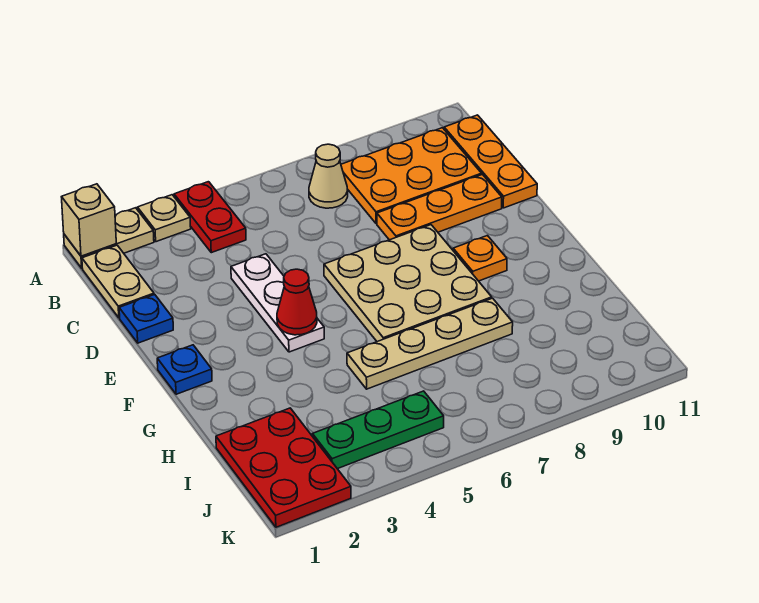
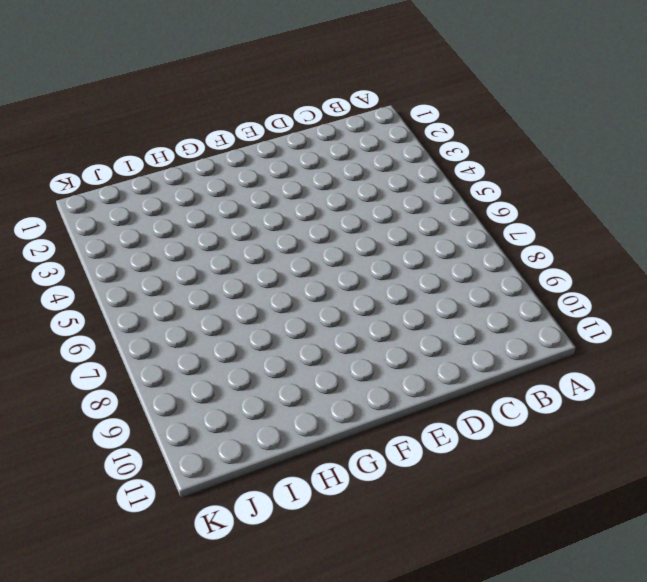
none -> tan 1x2 plate [64,208,154,268]
none -> tan 1x1 plate [137,195,191,242]
none -> red 1x2 plate [174,182,246,253]

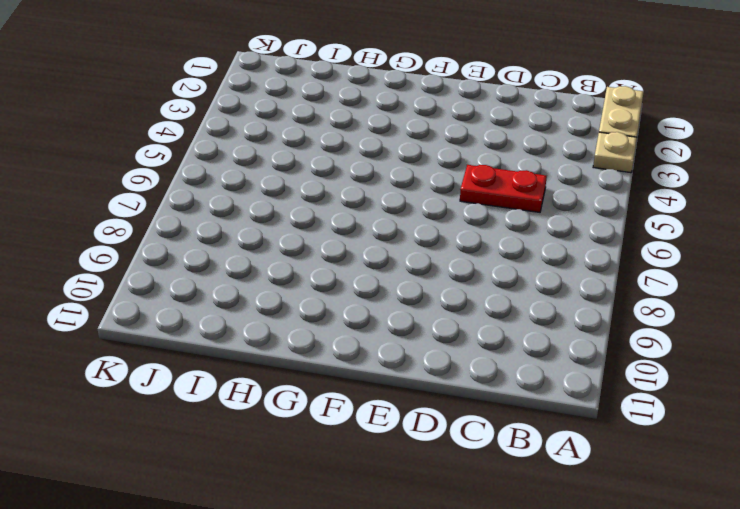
red 1x2 plate [460,165,547,212] -> red 1x2 plate moved to [174,182,246,253]
none -> tan 1x2 plate [82,245,154,318]
none -> tan 1x1 cone [309,144,348,208]
none -> orange 2x3 plate [341,128,482,224]

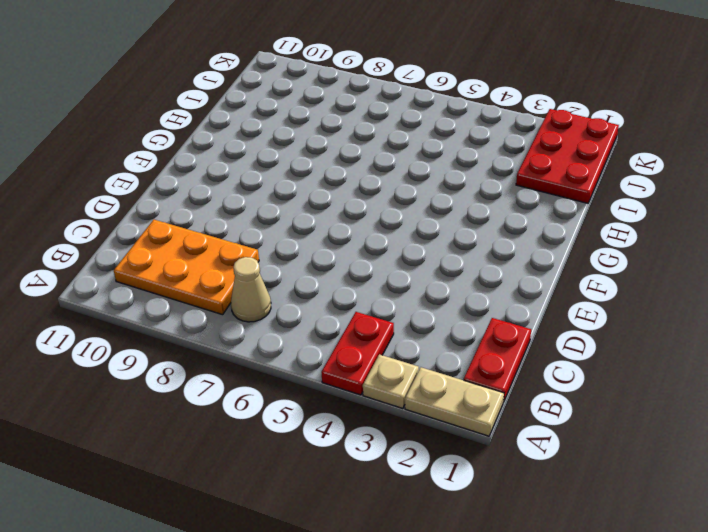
red 1x2 plate [464,318,531,402] -> tan 1x2 plate [82,245,154,318]
none -> orange 1x3 plate [444,115,537,208]
none -> blue 1x1 plate [119,295,173,343]
none -> white 1x3 plate [231,254,324,352]

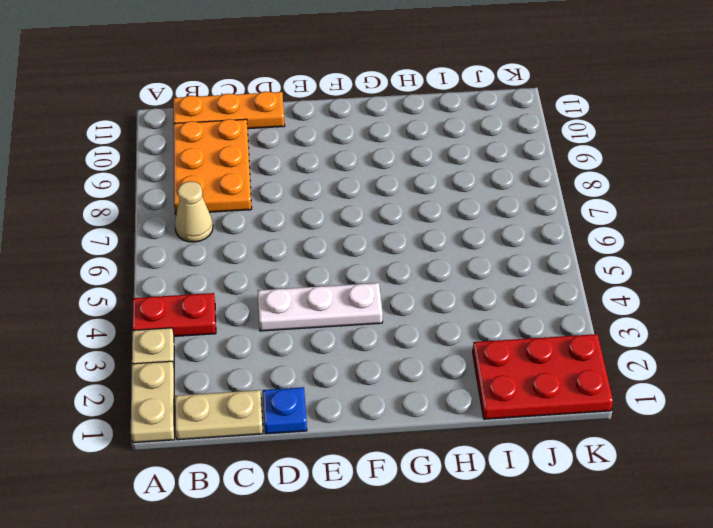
none -> orange 1x3 plate [377,175,502,240]
none -> tan 3x3 plate [324,225,492,342]
none -> blue 1x1 plate [157,345,212,394]

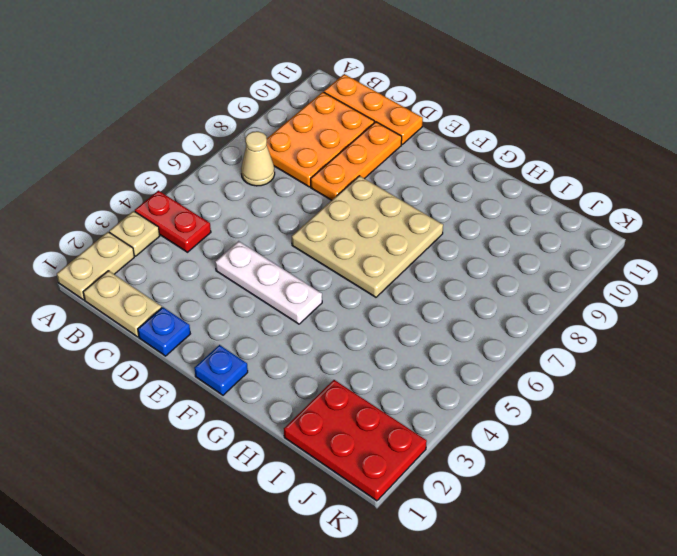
none -> orange 1x1 plate [453,236,507,281]
none -> tan 1x4 plate [347,298,513,389]
none -> green 1x3 plate [313,391,444,469]

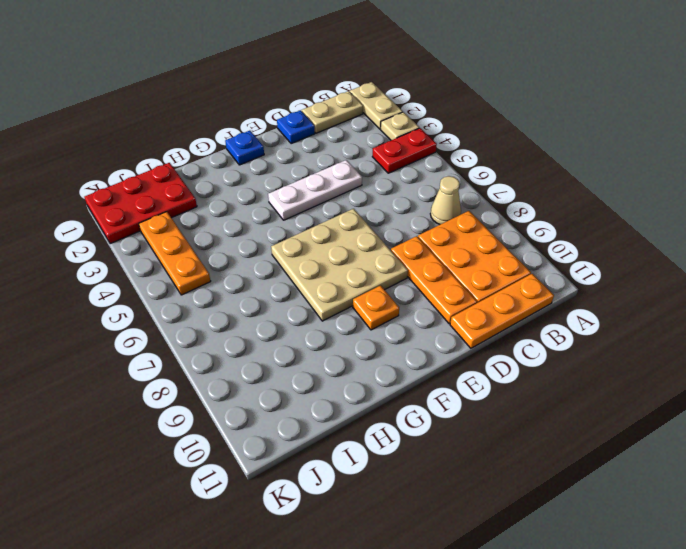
orange 1x3 plate [139,212,211,295] -> green 1x3 plate [313,391,444,469]
none -> tan 1x4 plate [347,298,513,389]
none -> tan 1x1 brick [62,184,116,256]
none -> red 1x1 cone [277,269,317,335]

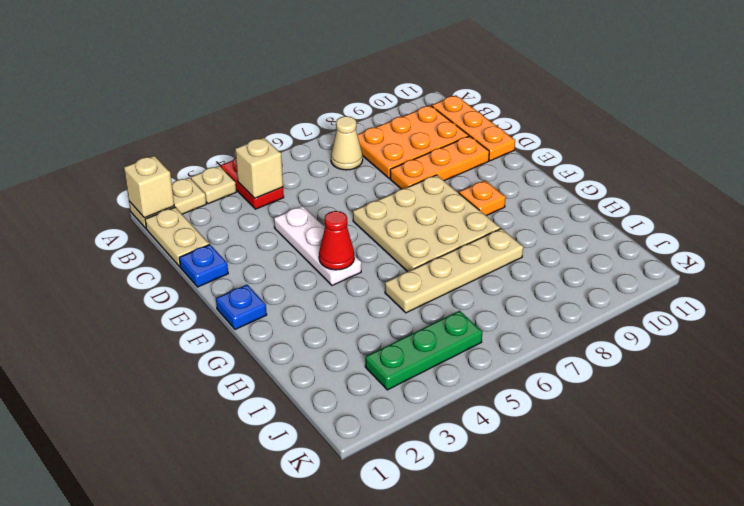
tan 1x1 brick [235,138,283,198] -> none
none -> red 2x3 plate [216,408,351,527]

